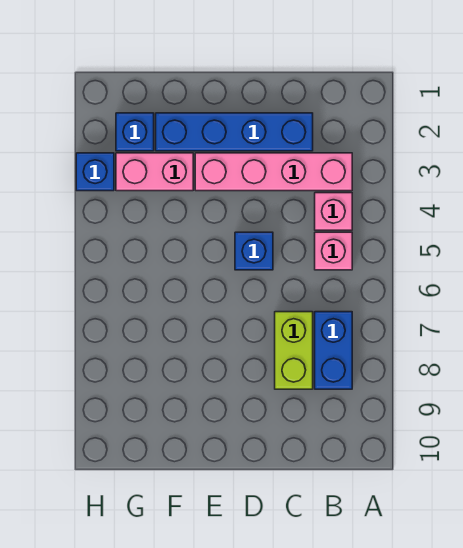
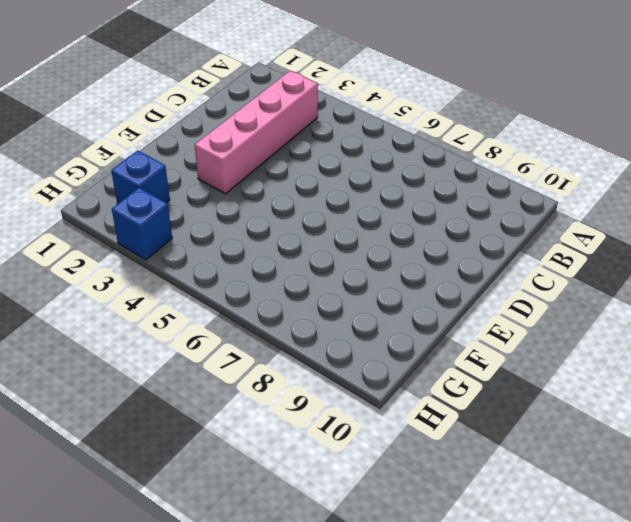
none -> pink 1x1 brick [315,193,352,230]
none -> pink 1x1 brick [315,232,352,270]

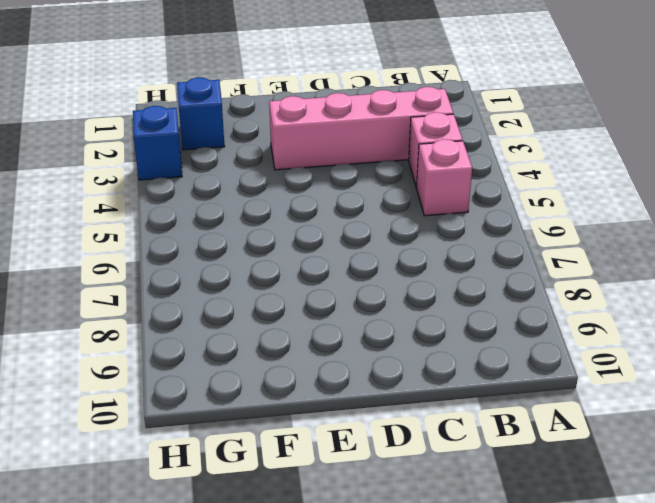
none -> blue 1x2 brick [315,312,352,389]
none -> blue 1x4 brick [156,113,313,151]

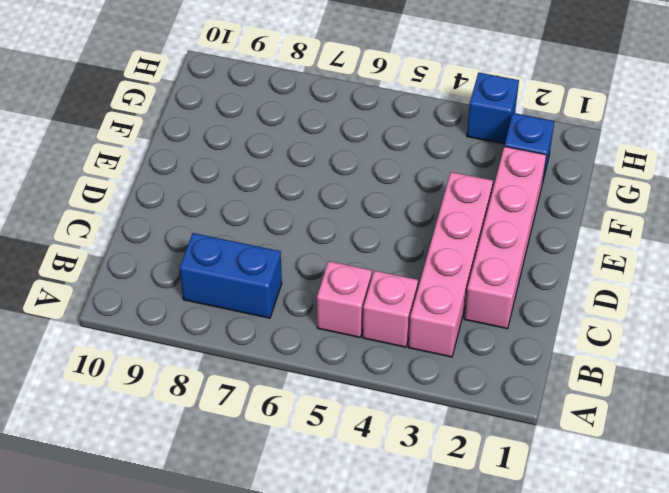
pink 1x4 brick [464,146,546,329] -> blue 1x4 brick [156,113,313,151]
none -> lime 1x2 brick [275,312,313,389]
none -> blue 1x1 brick [235,232,273,270]

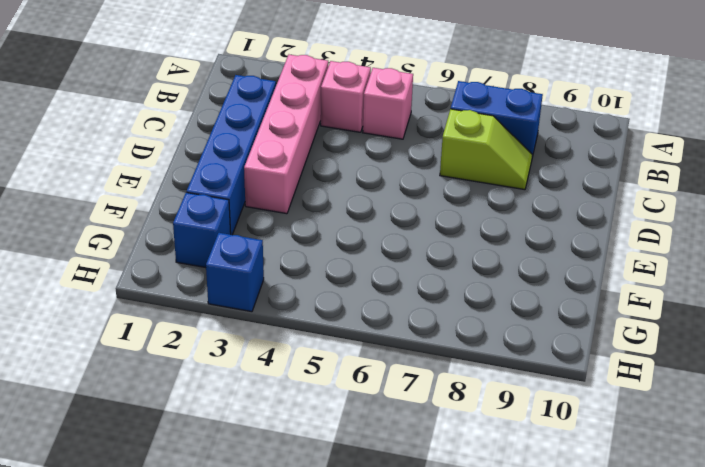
lime 1x2 slope [440,109,532,190] -> lime 1x2 brick [275,312,313,389]
none -> blue 1x1 brick [235,232,273,270]
none -> pink 1x2 brick [116,153,193,191]

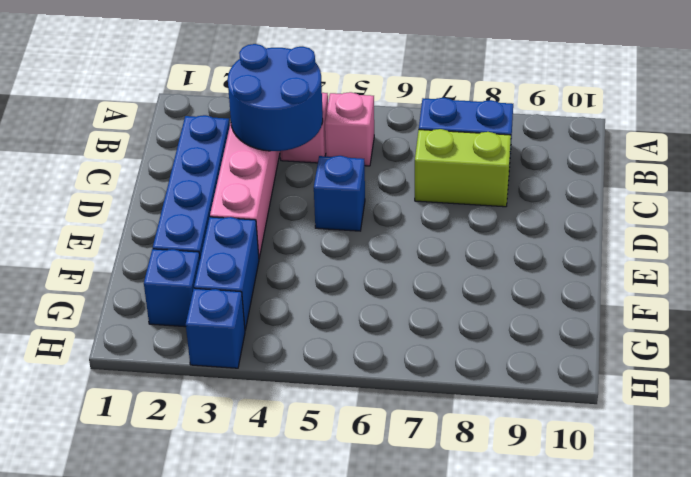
blue 2x2 round brick [228,44,323,151] -> none
blue 1x2 brick [194,217,259,330] -> pink 1x2 brick [116,153,193,191]

